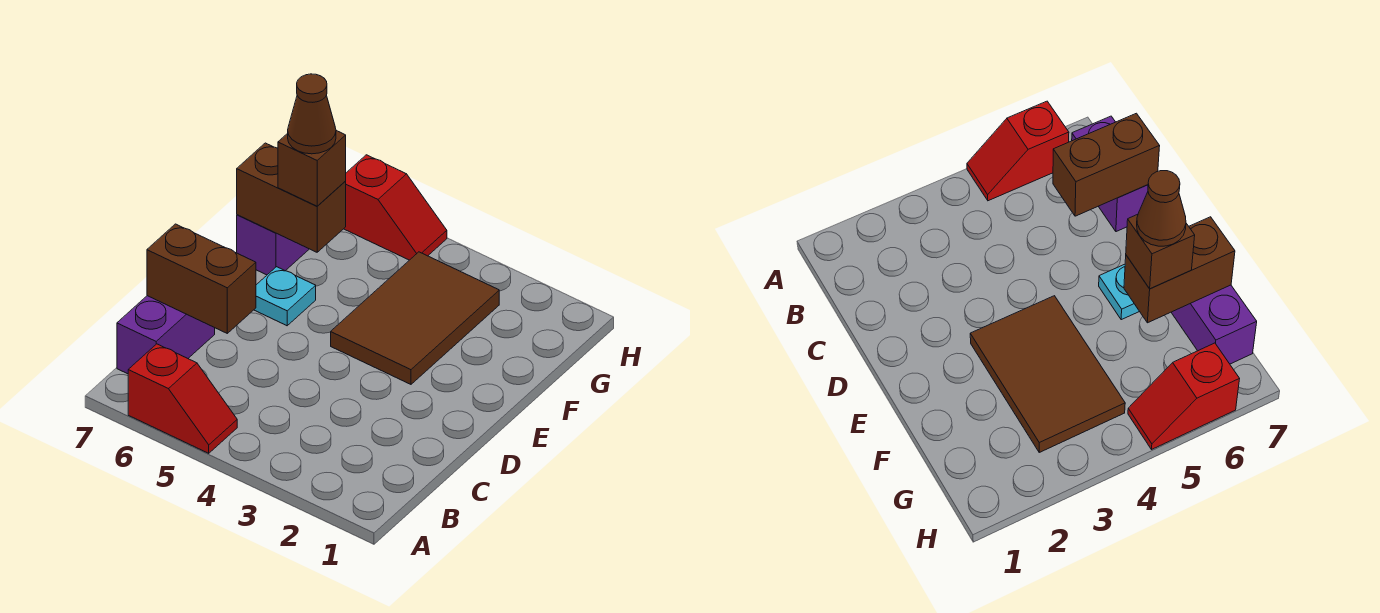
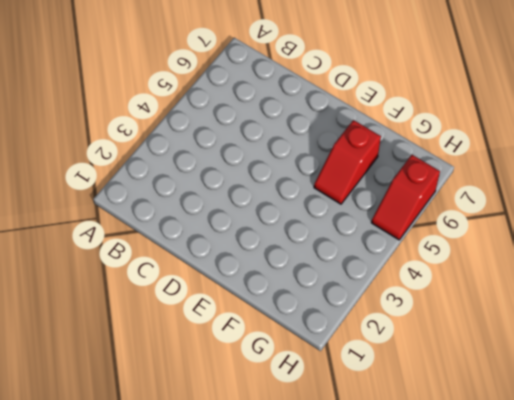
red 1x2 slope [314,120,381,204] -> red 1x2 slope moved to [128,344,237,453]
none -> purple 1x2 brick [117,296,215,374]
none -> brown 2x3 tile [331,252,499,384]

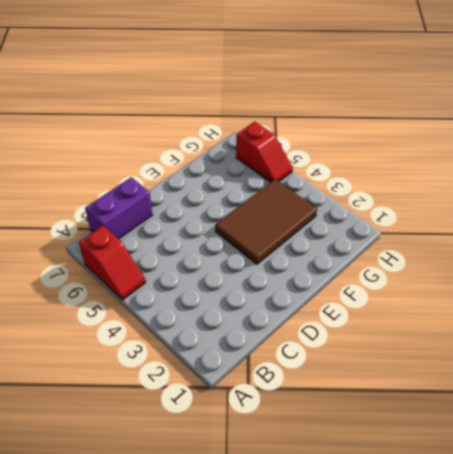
none -> cyan 1x1 plate [254,267,316,326]
none -> purple 1x2 brick [237,215,309,275]

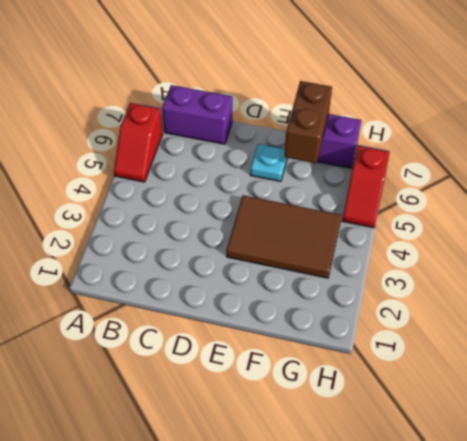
none -> brown 1x2 brick [147,224,256,333]
none -> brown 1x1 brick [278,131,346,206]

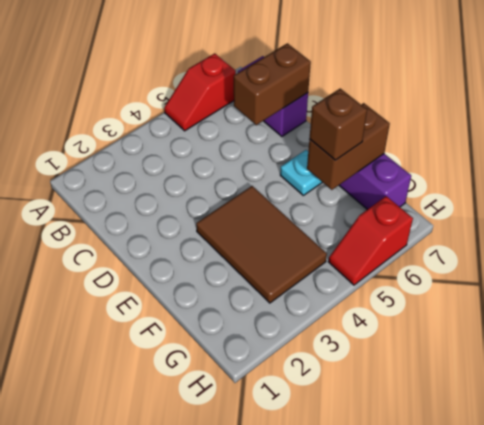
none -> brown 1x1 cone [288,74,336,154]

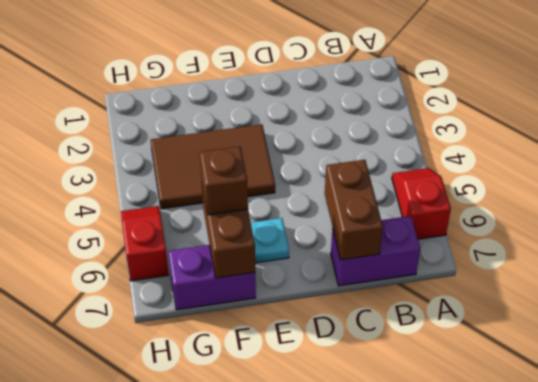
none -> brown 1x1 cone [288,74,336,154]

